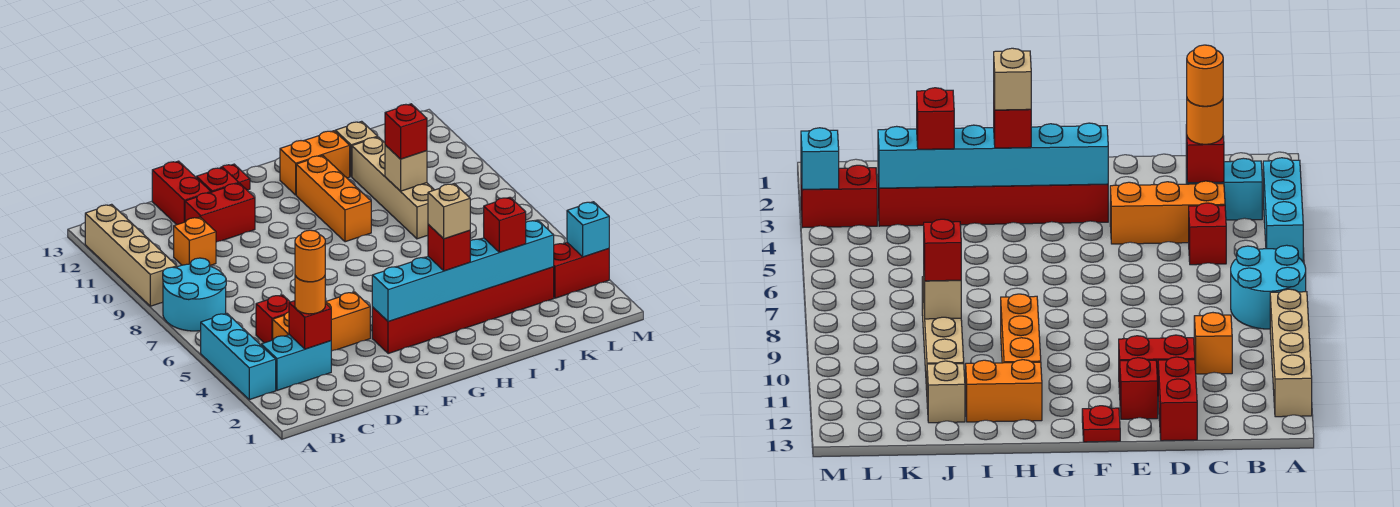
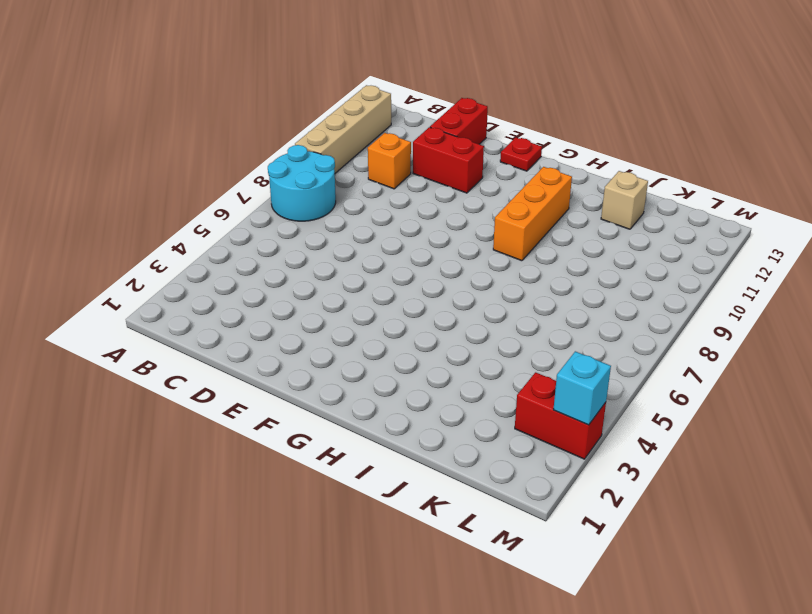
none -> cyan 1x3 brick [201,313,276,400]
none -> cyan 1x2 brick [261,335,331,390]
none -> orange 1x3 brick [273,292,370,351]

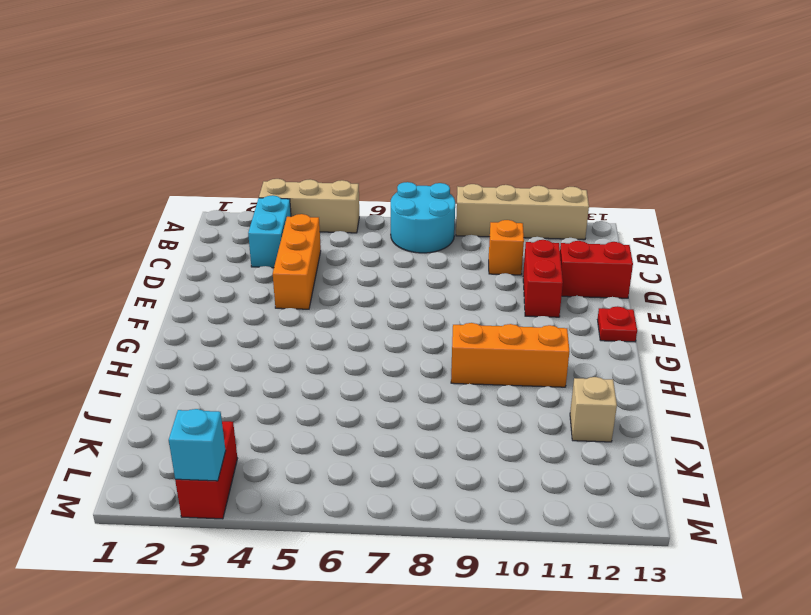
tan 1x3 brick [259,179,359,233] -> cyan 1x3 brick [201,313,276,400]
none -> red 1x1 brick [256,295,290,343]
none -> red 1x1 brick [196,168,239,192]
none -> red 1x6 brick [372,267,554,354]

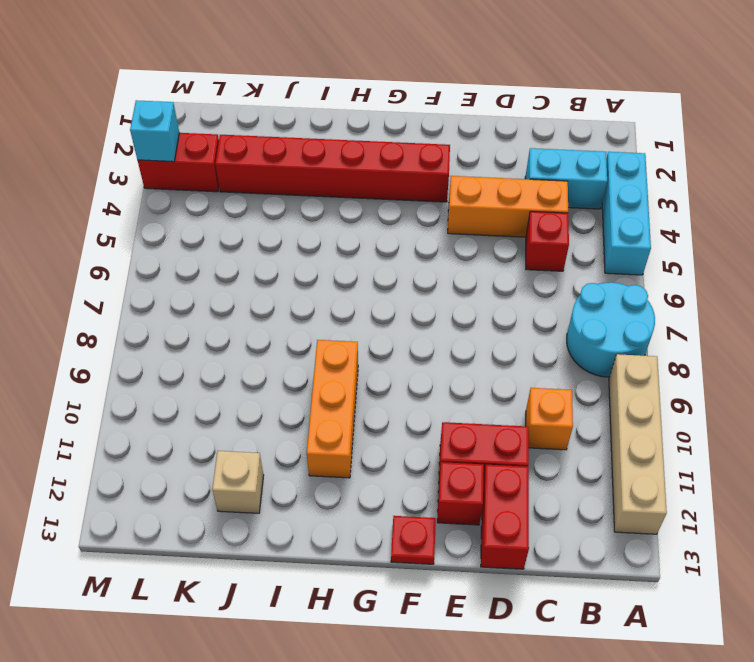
none -> orange 1x2 brick [280,131,350,195]
none -> tan 1x4 brick [352,137,434,239]
none -> red 1x1 brick [289,301,331,349]

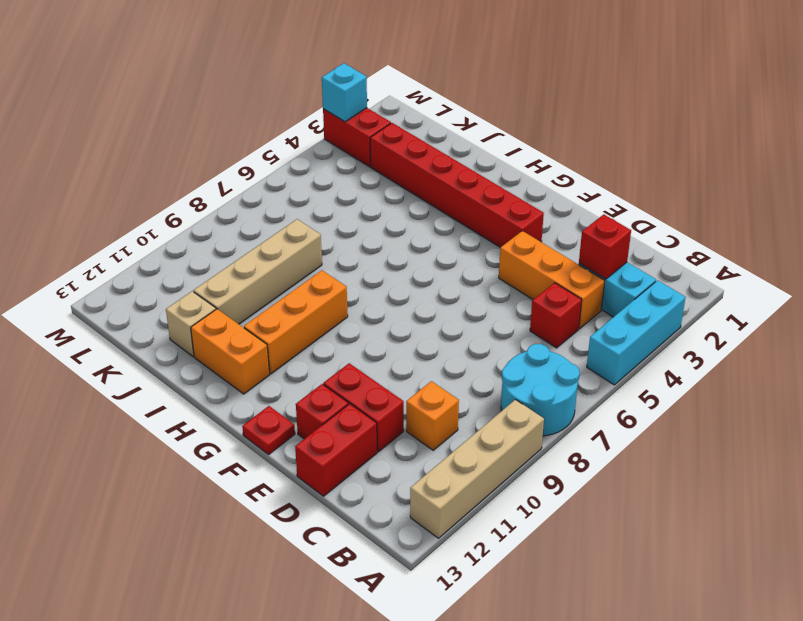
none -> cyan 1x6 brick [372,220,554,322]
none -> tan 1x1 brick [385,145,427,191]
none -> orange 1x1 round brick [295,276,325,314]

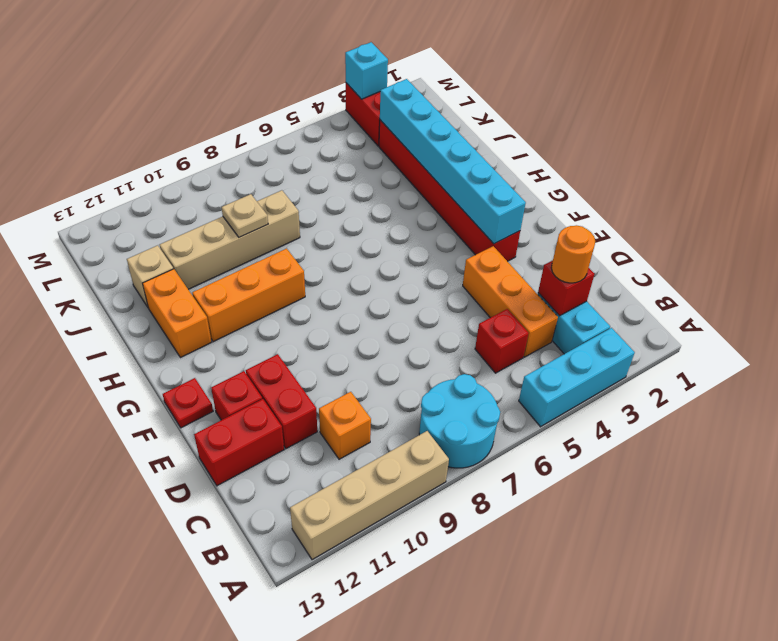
tan 1x1 plate [222,194,268,237] -> tan 1x1 brick [385,145,427,191]
none -> red 1x1 brick [428,225,470,271]
none -> red 1x1 brick [484,197,526,252]
none -> red 1x1 brick [385,104,427,159]

